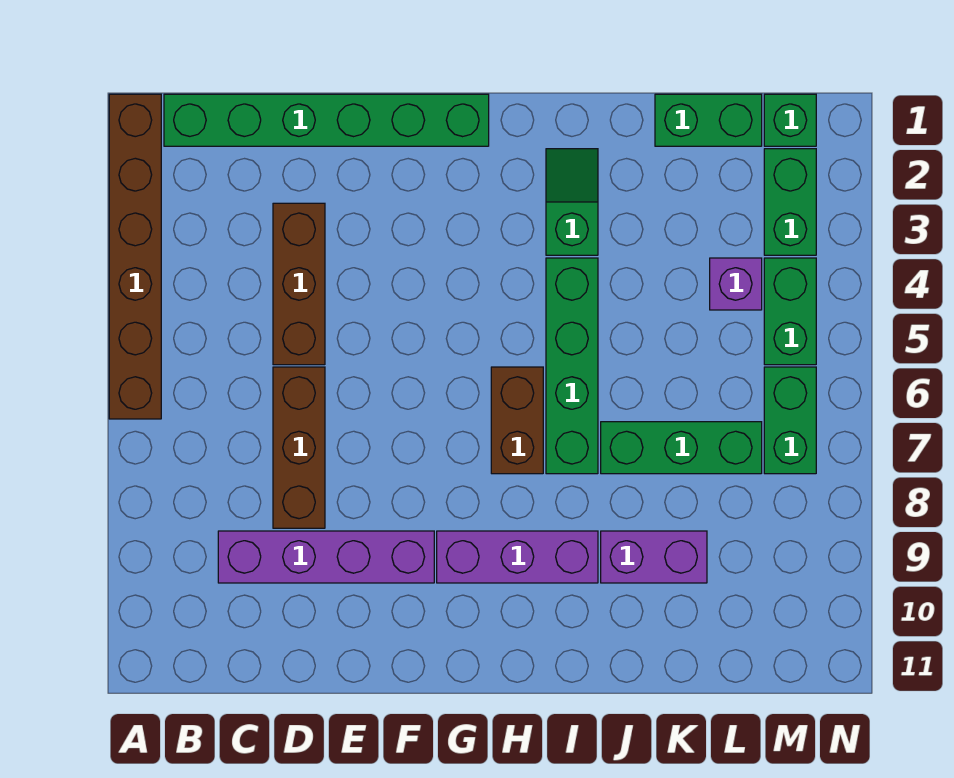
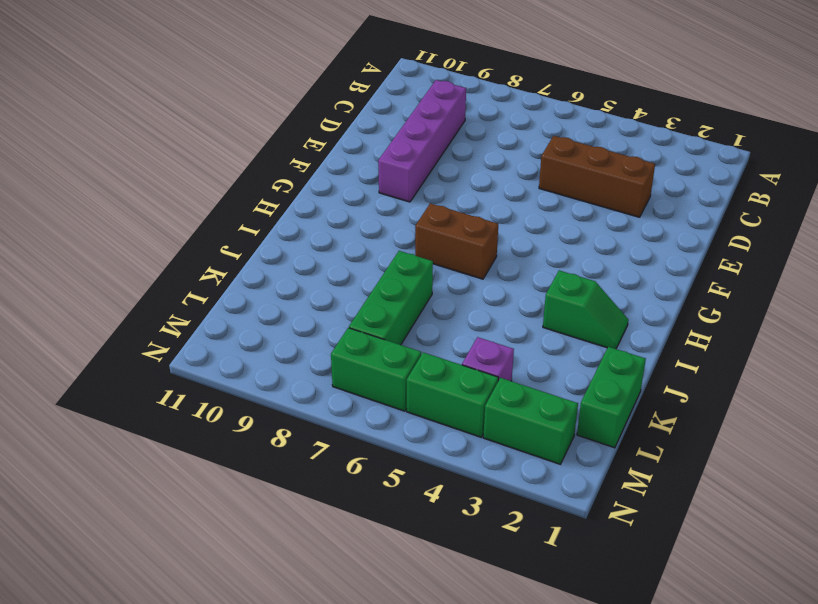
none -> brown 1x6 brick [109,94,161,419]
none -> green 1x6 brick [164,94,489,146]
none -> brown 1x3 brick [273,367,325,528]

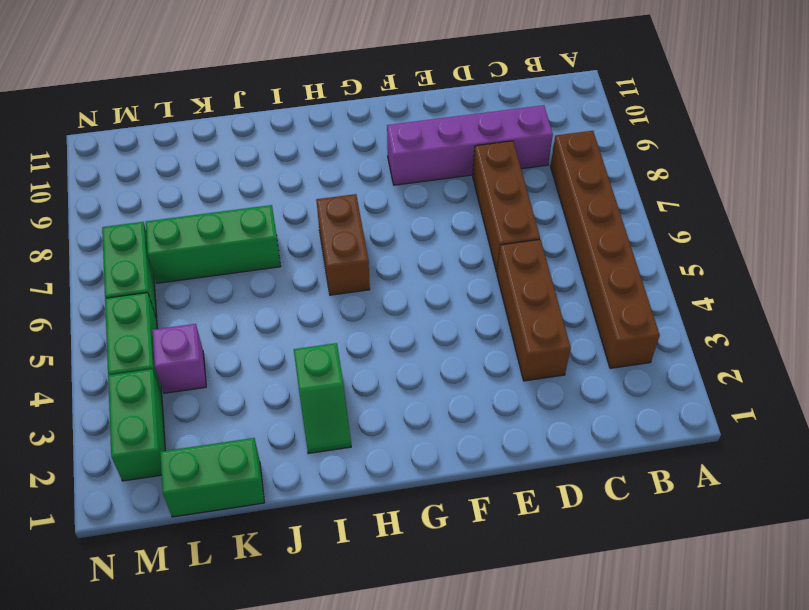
brown 1x6 brick [550,131,660,368] -> brown 1x6 brick moved to [109,94,161,419]
none -> green 1x6 brick [164,94,489,146]
none -> purple 1x3 brick [437,531,598,583]
none -> green 1x4 brick [546,258,598,474]

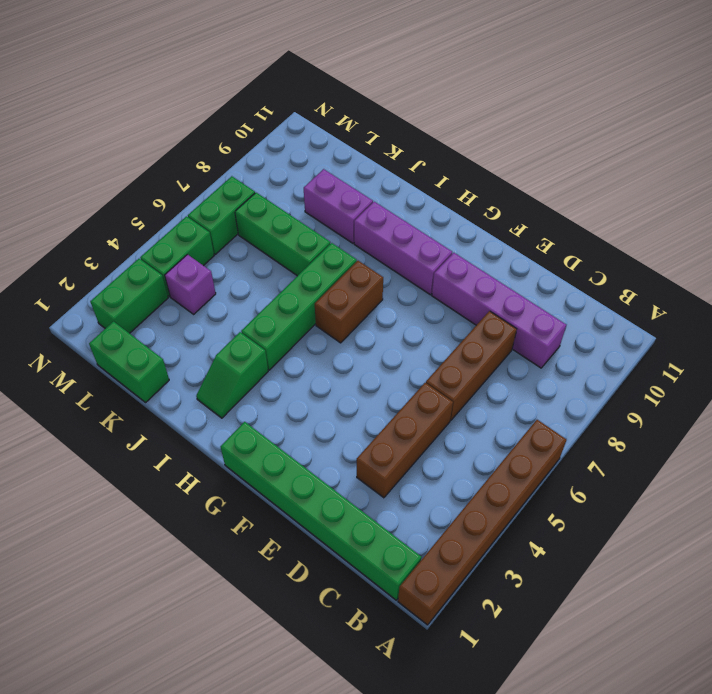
none -> green 1x1 brick [764,94,816,146]

